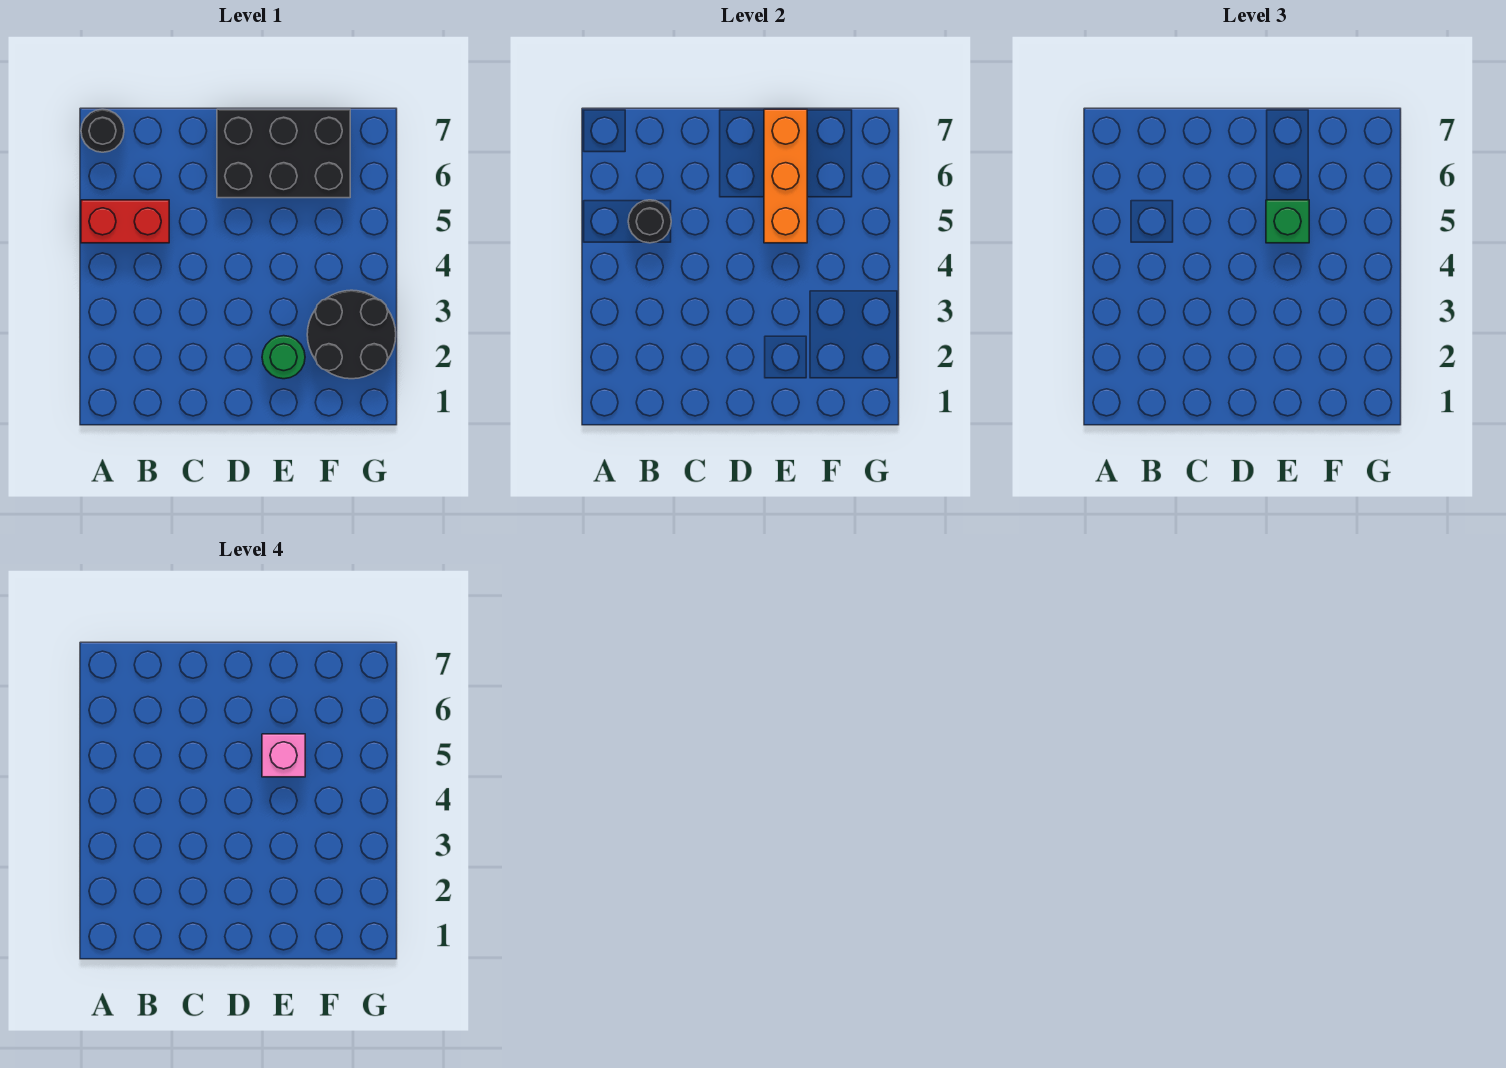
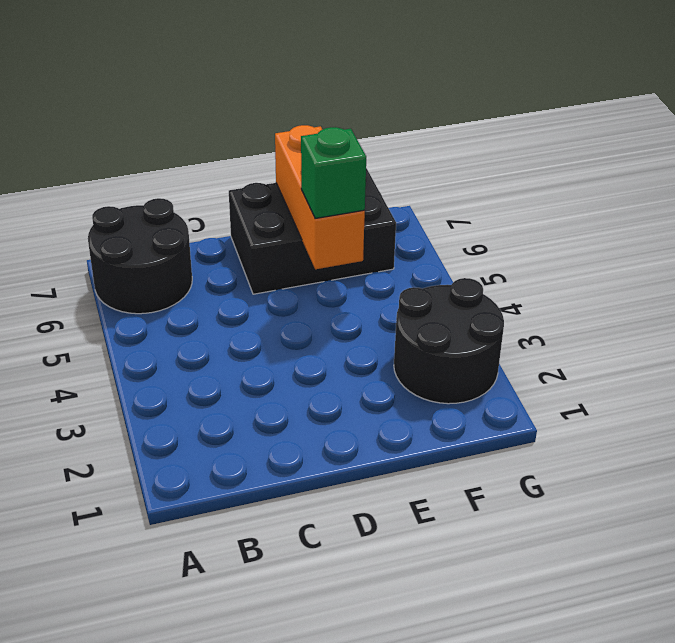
black 2x2 round brick [88,198,192,314] -> black 1x1 round brick [81,109,124,152]
none -> red 1x2 brick [81,200,169,243]
none -> green 1x1 round brick [262,336,305,379]

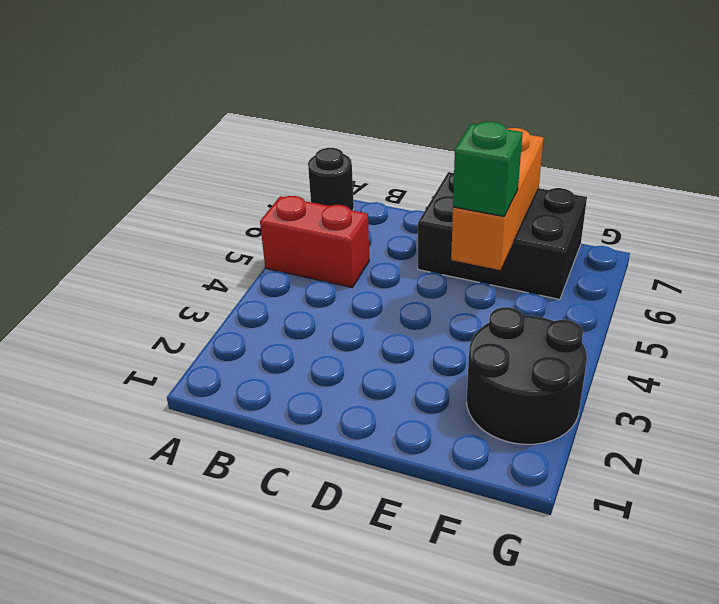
none -> green 1x1 round brick [262,336,305,379]
none -> black 1x1 round brick [628,200,671,243]

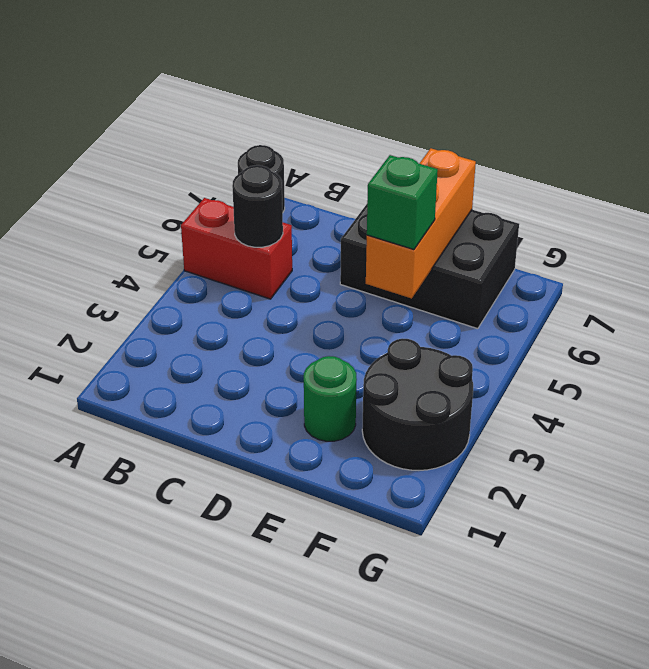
none -> pink 1x1 brick [262,734,305,777]

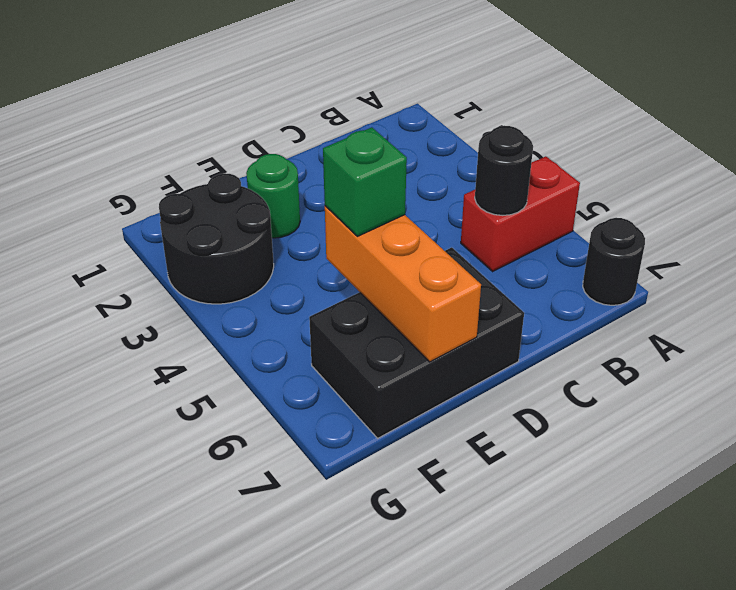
none -> pink 1x1 brick [262,734,305,777]

